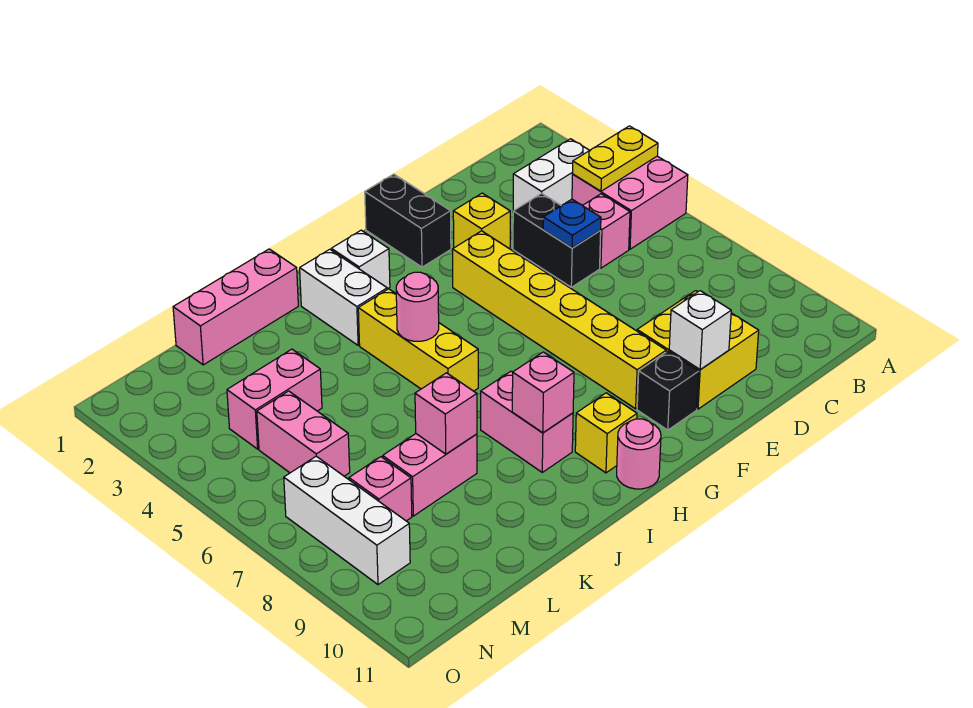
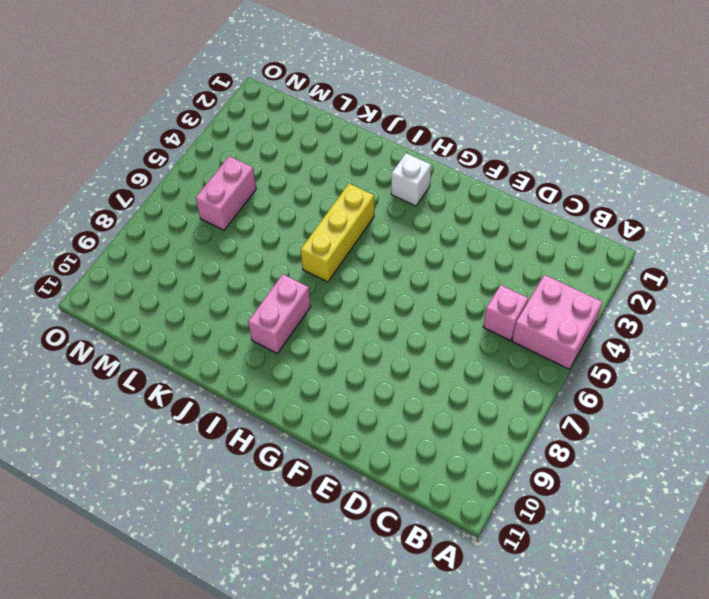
none -> white 1x2 brick [513,139,589,211]
none -> black 1x2 brick [513,193,601,287]
none -> yellow 2x2 brick [637,291,759,409]

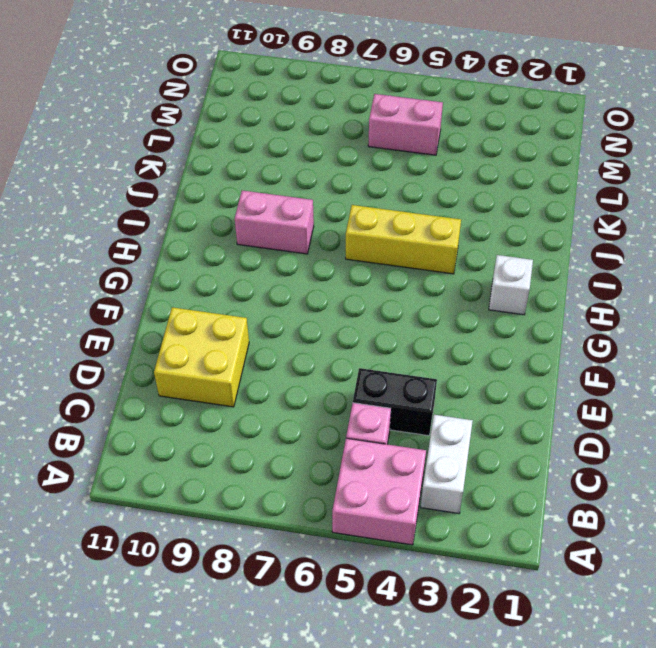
none -> yellow 1x1 brick [453,193,510,249]
none -> black 1x2 brick [365,174,451,267]
none -> yellow 1x6 brick [452,231,666,409]

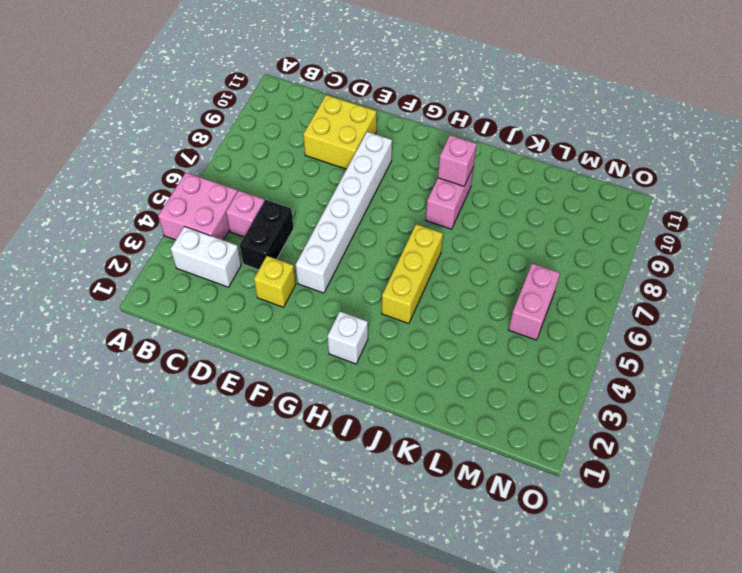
white 1x6 brick [296,132,392,293] -> yellow 1x6 brick [452,231,666,409]
none -> black 1x2 brick [365,174,451,267]
none -> black 1x1 brick [637,351,699,430]
none -> yellow 1x1 brick [575,393,637,473]

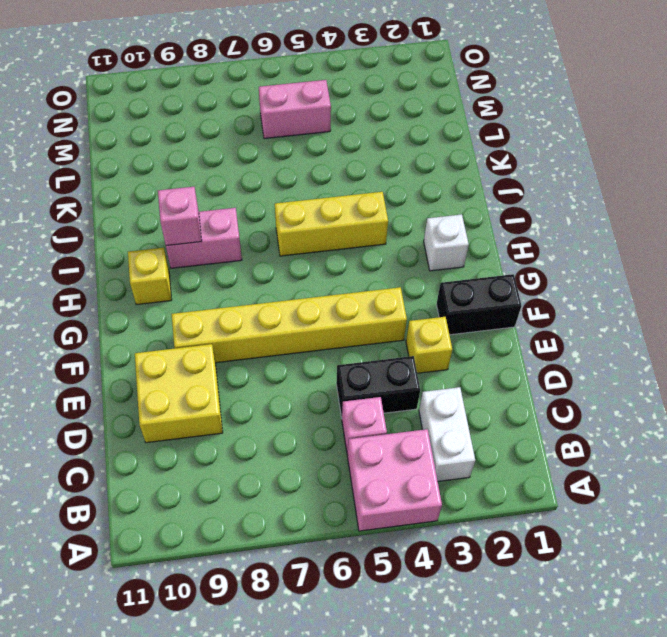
none -> black 1x1 brick [637,351,699,430]
none -> pink 1x1 round brick [617,419,661,489]
none -> white 1x2 brick [300,249,387,345]

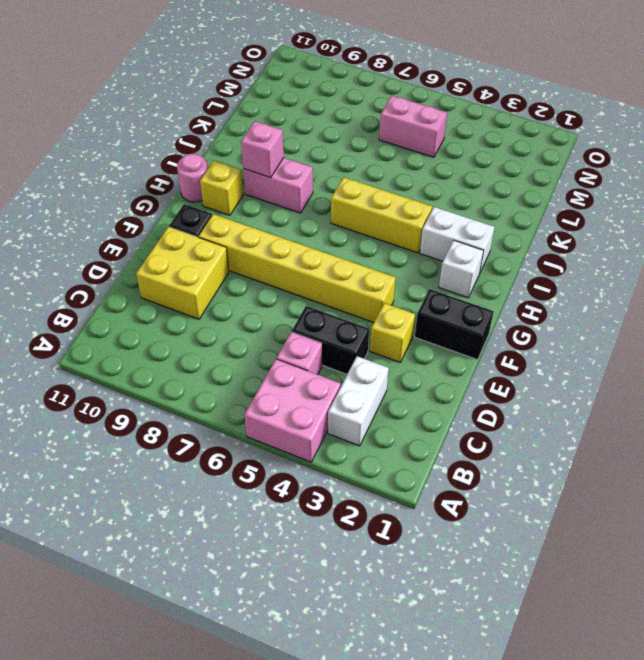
none -> pink 1x3 brick [173,249,298,365]
none -> pink 1x2 brick [382,434,477,516]
none -> pink 1x2 brick [227,349,322,449]

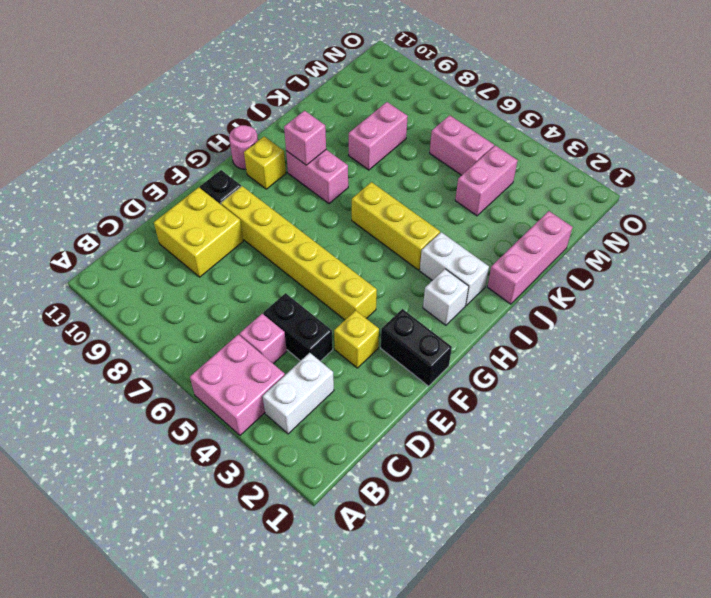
none -> pink 1x1 brick [349,457,412,521]
none -> white 1x3 brick [284,456,410,585]
none -> yellow 1x2 plate [573,126,658,191]

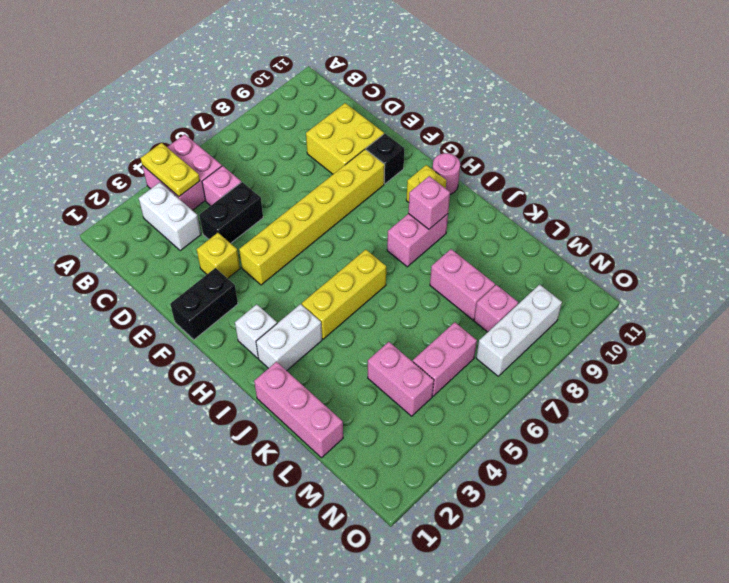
none -> blue 1x1 plate [543,199,601,248]
none -> white 1x1 brick [669,291,731,370]
none -> pink 1x1 round brick [396,272,439,341]

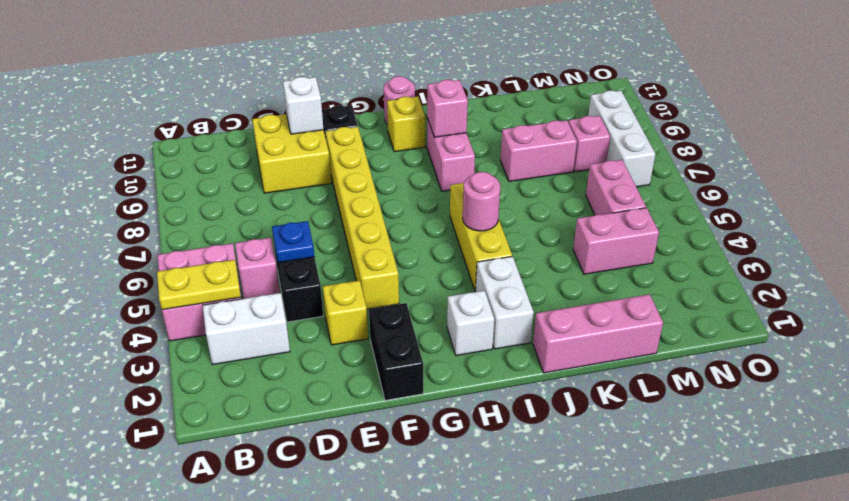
none -> pink 1x1 brick [415,373,477,454]

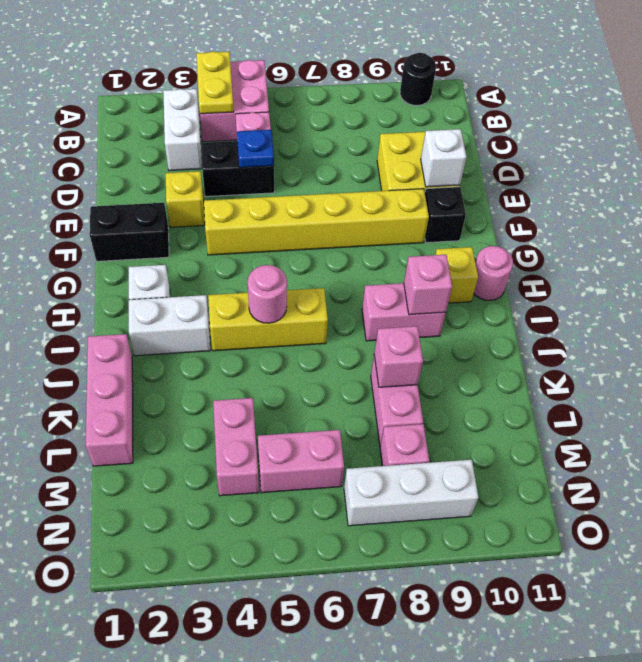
black 1x1 round brick [400,53,436,106] -> none

